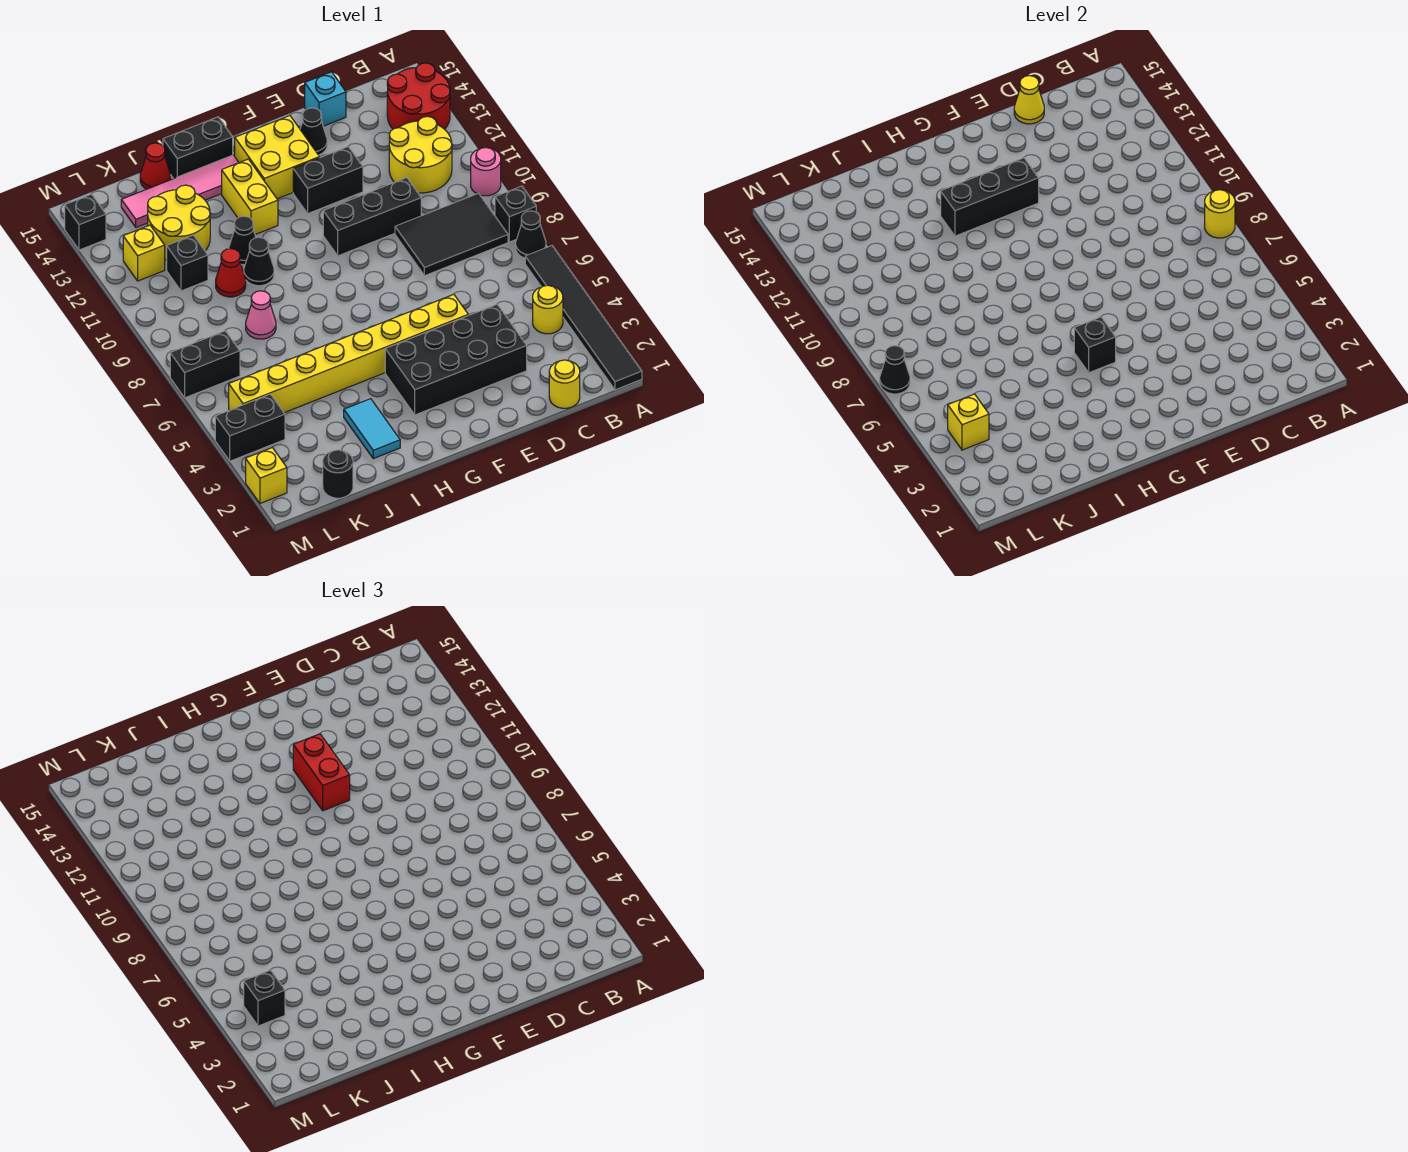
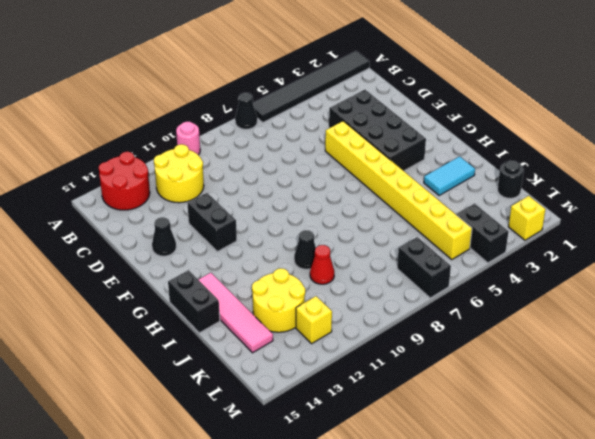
none -> black 1x1 brick [495,186,536,242]
none -> yellow 1x1 round brick [533,285,563,334]
none -> black 2x3 tile [395,193,508,276]
none -> yellow 1x1 round brick [549,360,580,408]

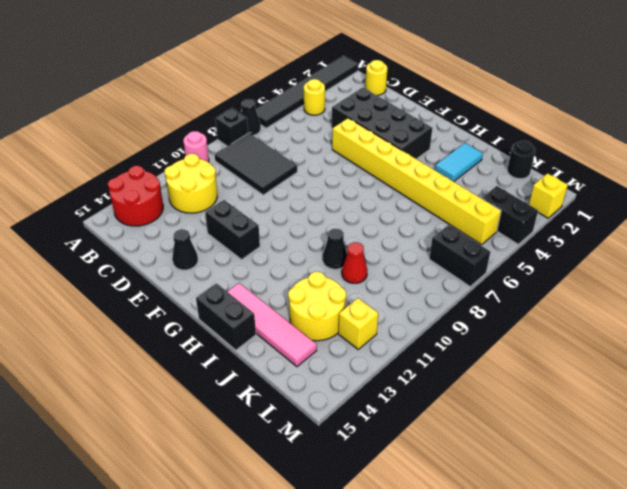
none -> black 1x3 brick [323,178,421,256]
none -> cyan 1x1 brick [305,72,346,126]
none -> yellow 2x2 brick [235,115,319,199]
none -> yellow 1x2 brick [222,159,278,234]

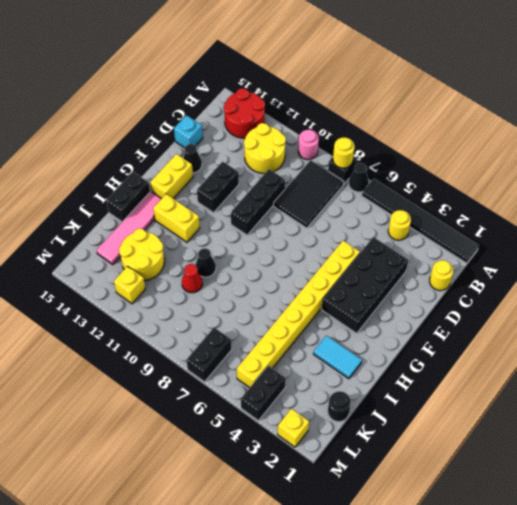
yellow 1x2 brick [150,154,193,199] -> yellow 2x2 brick [235,115,319,199]
none -> black 1x1 cone [229,216,256,265]
none -> pink 1x1 cone [246,291,276,339]
none -> red 1x1 cone [140,143,170,189]
none -> black 1x1 brick [167,235,208,291]

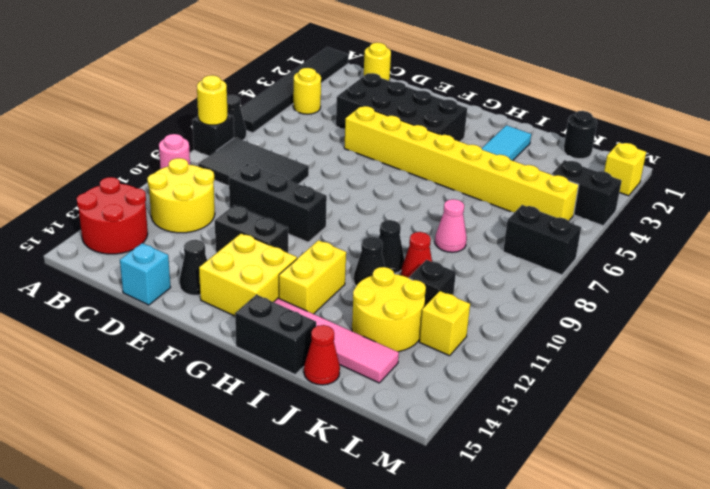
none -> black 1x1 brick [65,194,106,250]
none -> yellow 1x1 cone [1014,76,1044,124]
none -> black 1x3 brick [941,158,1039,236]
none -> black 1x1 brick [1074,317,1116,373]

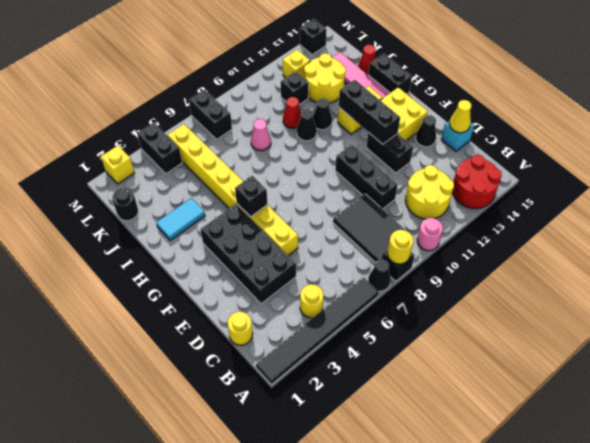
none -> yellow 1x1 brick [948,394,989,450]
none -> black 1x1 cone [880,346,910,394]
none -> red 1x2 brick [293,734,350,811]
none -> black 1x1 brick [244,970,285,1026]

